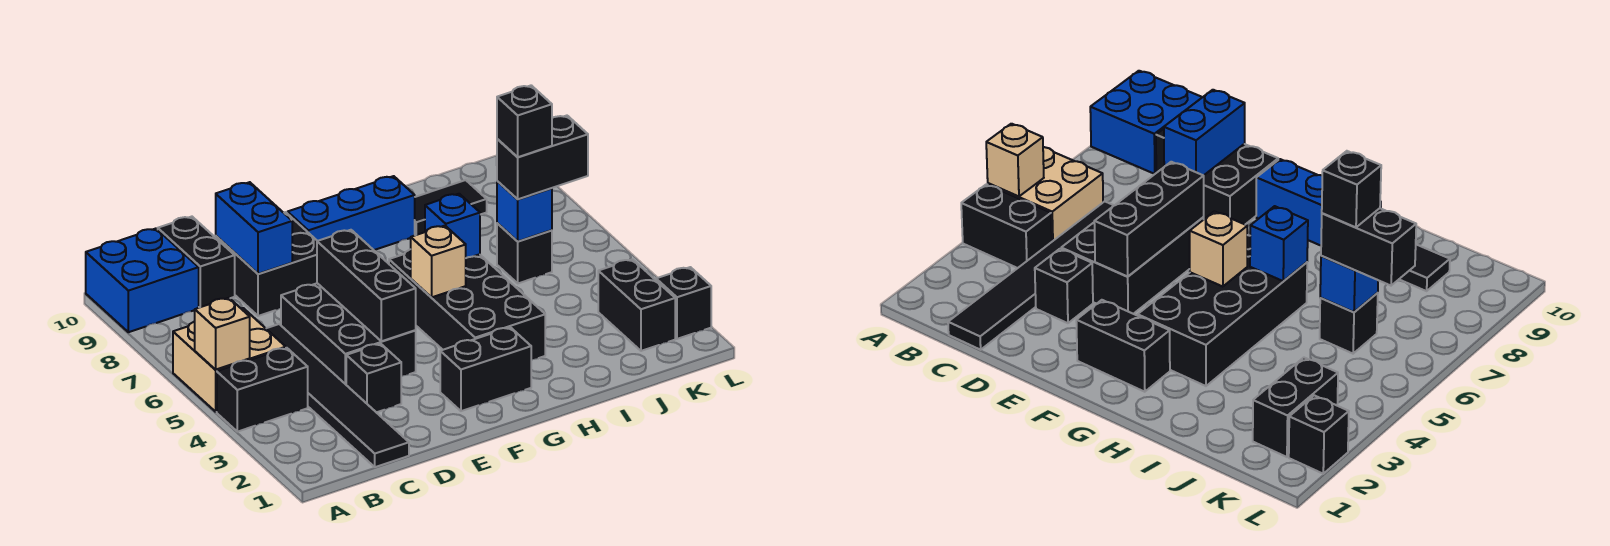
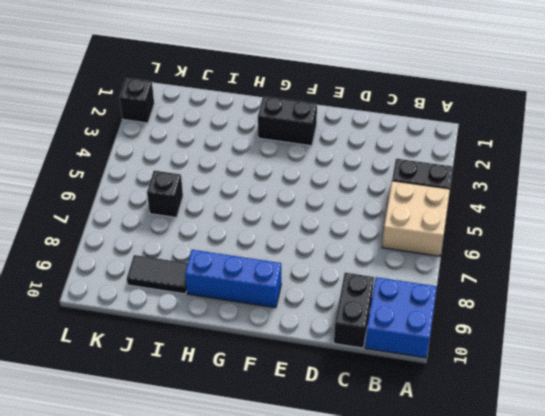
none -> black 1x6 tile [266,324,409,467]
none -> black 1x1 brick [346,344,401,412]
none -> black 2x3 brick [281,283,416,384]

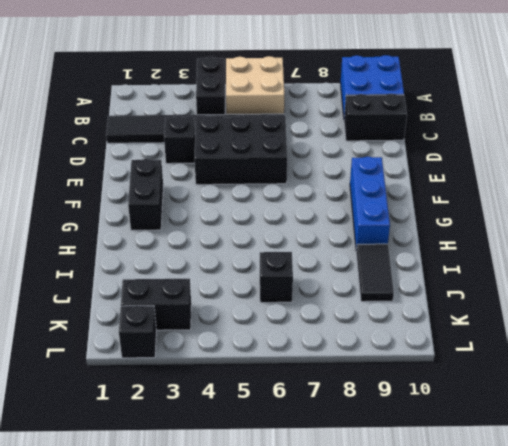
none -> black 2x2 brick [216,212,317,316]
none -> black 2x4 brick [389,249,545,360]
none -> tan 1x1 brick [195,298,250,369]

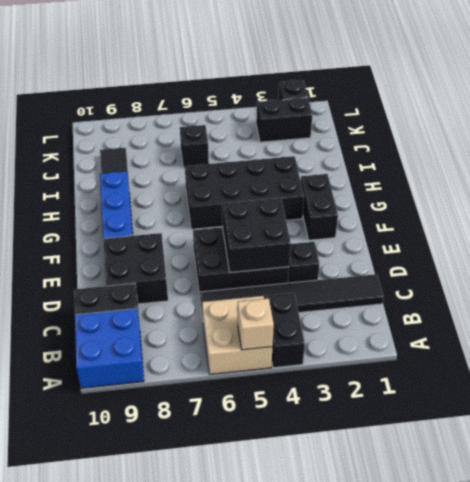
black 2x2 brick [222,198,291,273] -> black 1x3 brick [317,230,416,341]
none -> blue 1x2 brick [216,182,292,274]
none -> tan 1x1 brick [411,226,466,297]
none -> blue 1x1 brick [425,194,480,258]

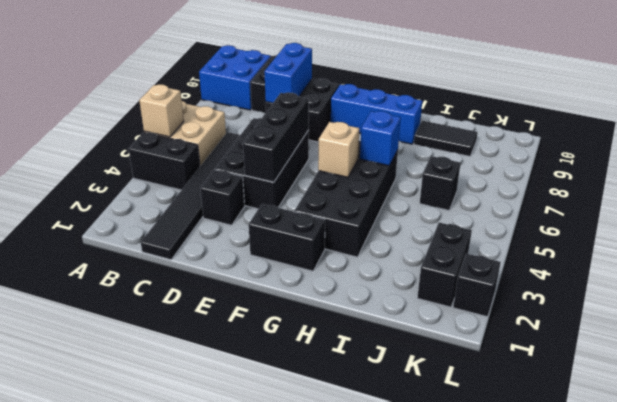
none -> blue 1x1 brick [497,181,552,241]
none -> black 1x2 brick [497,116,588,199]
none -> black 1x1 brick [497,85,552,157]

